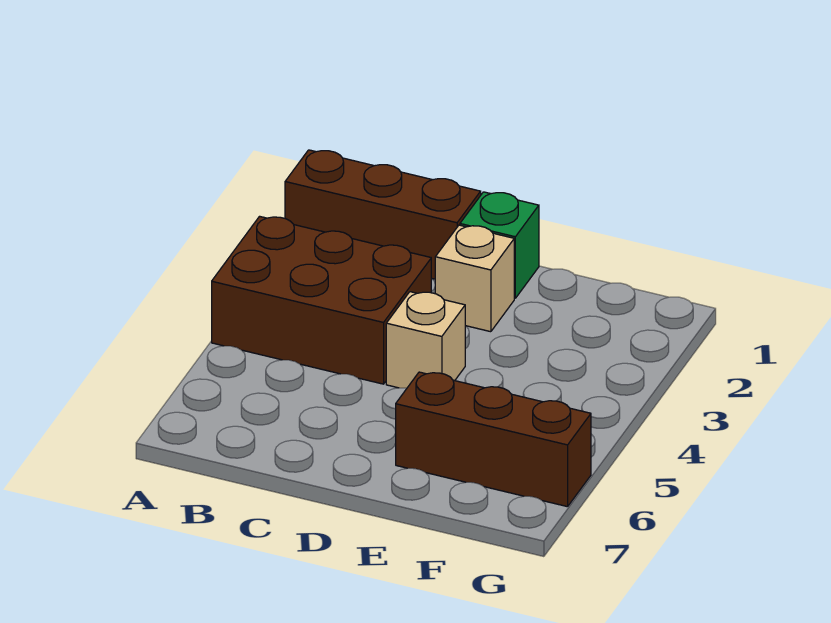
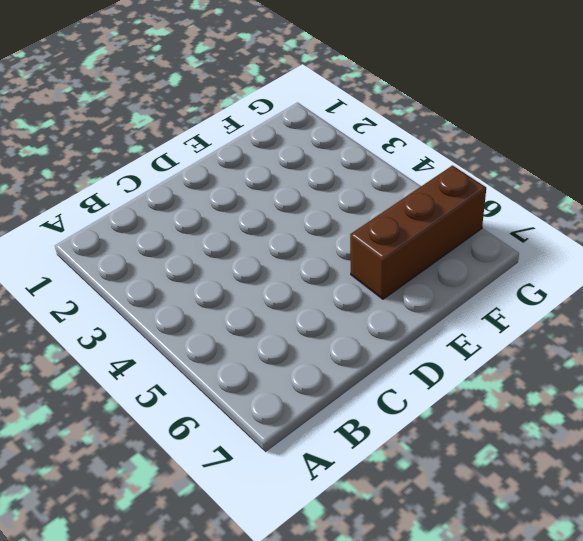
none -> brown 1x3 brick [285,150,481,279]
none -> brown 2x3 brick [212,216,431,384]

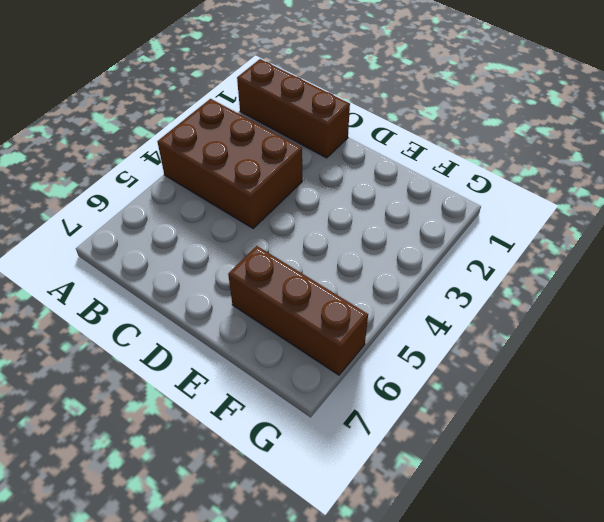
none -> green 1x1 brick [460,192,539,298]
none -> tan 1x1 brick [435,225,514,332]

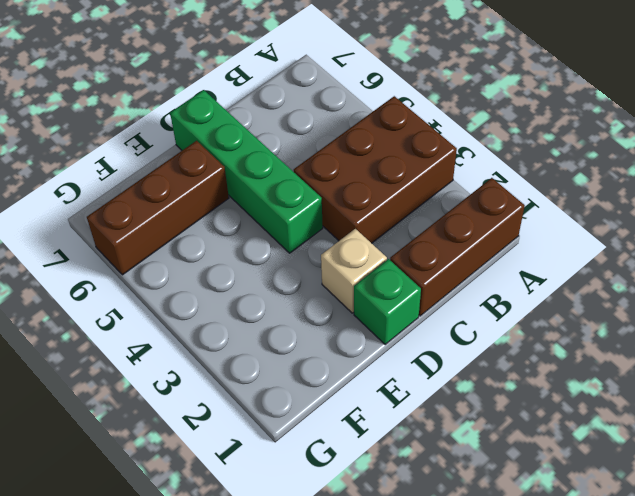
green 1x4 brick [170,90,323,253] -> tan 1x1 brick [386,292,465,388]

